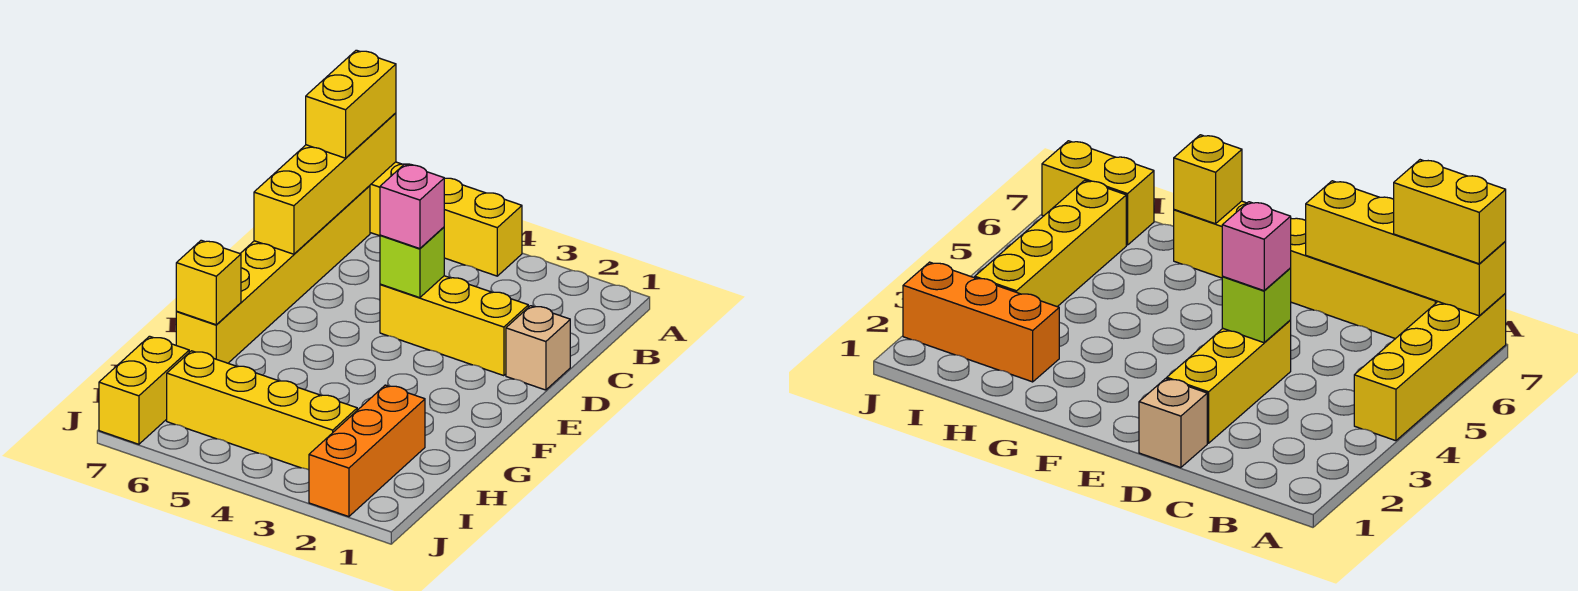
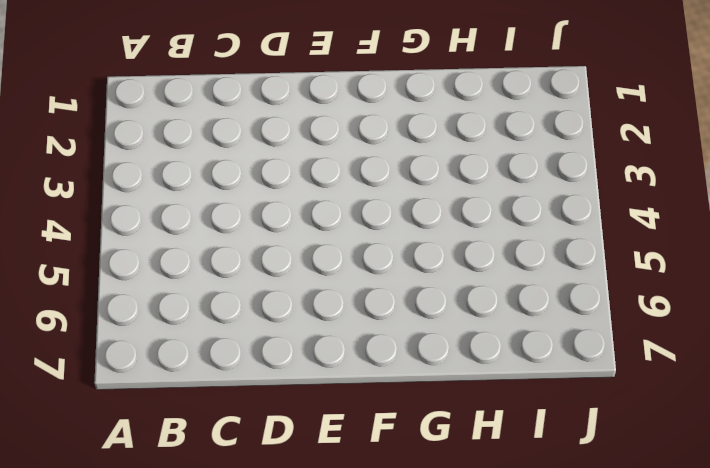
none -> yellow 1x4 brick [370,162,522,276]
none -> yellow 1x6 brick [176,186,370,363]
none -> tan 1x1 brick [506,306,570,390]

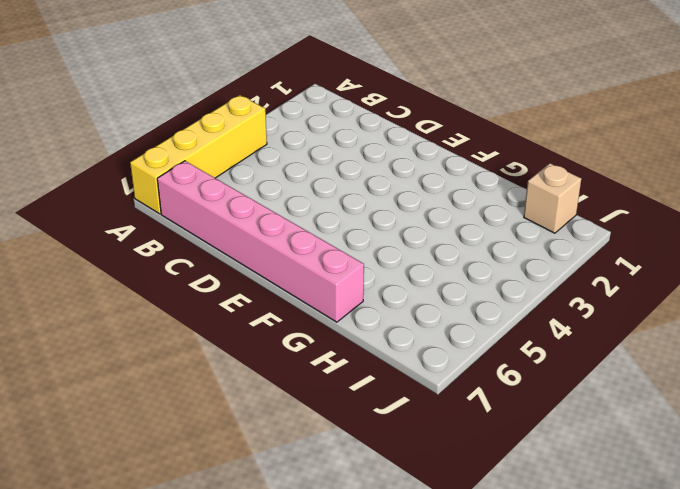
pink 1x6 brick [157,161,364,322] -> yellow 1x6 brick [176,186,370,363]
tan 1x1 brick [524,163,581,233] -> tan 1x1 brick moved to [506,306,570,390]
none -> yellow 1x3 brick [380,276,528,376]
none -> orange 1x3 brick [309,385,425,517]
none -> yellow 1x4 brick [167,351,357,470]

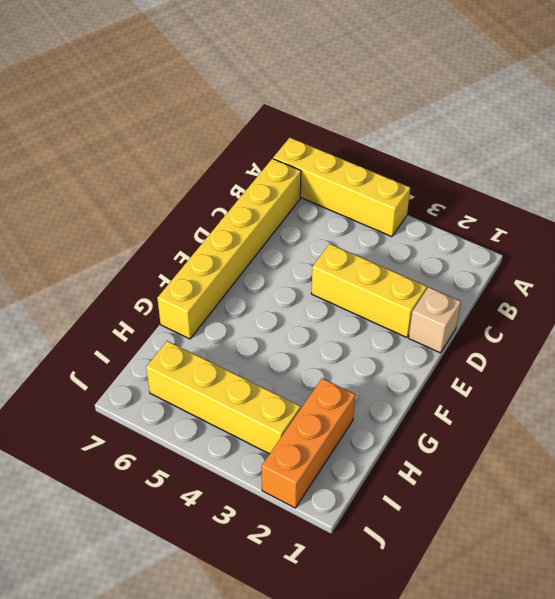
none -> yellow 1x2 brick [99,336,189,444]
none -> yellow 1x4 brick [254,113,396,254]
none -> lime 1x1 brick [380,227,444,298]

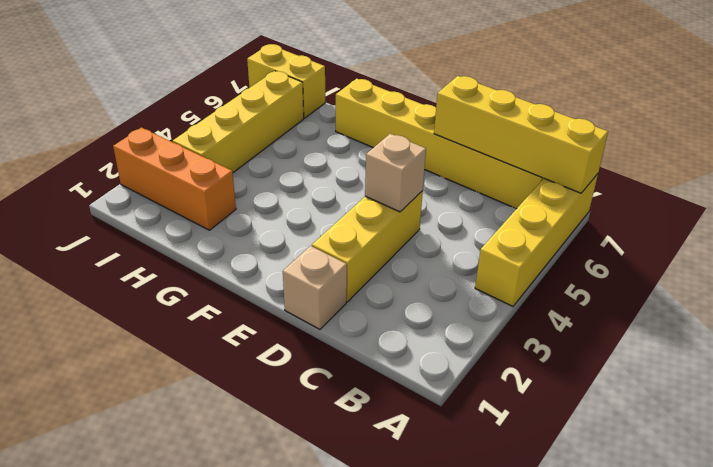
tan 1x1 brick [365,134,426,212] -> lime 1x1 brick [380,227,444,298]
none -> yellow 1x1 brick [176,240,241,325]
none -> yellow 1x2 brick [306,50,396,158]
none -> pink 1x1 brick [380,164,444,249]

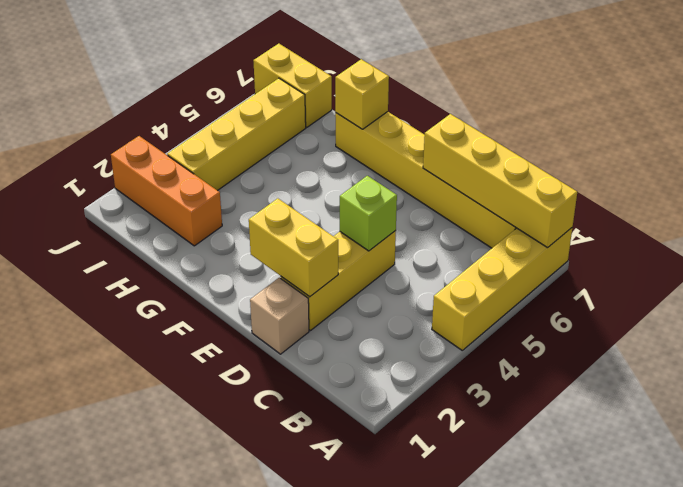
yellow 1x2 brick [249,198,338,297] -> yellow 1x2 brick moved to [306,50,396,158]
none -> pink 1x1 brick [380,164,444,249]

